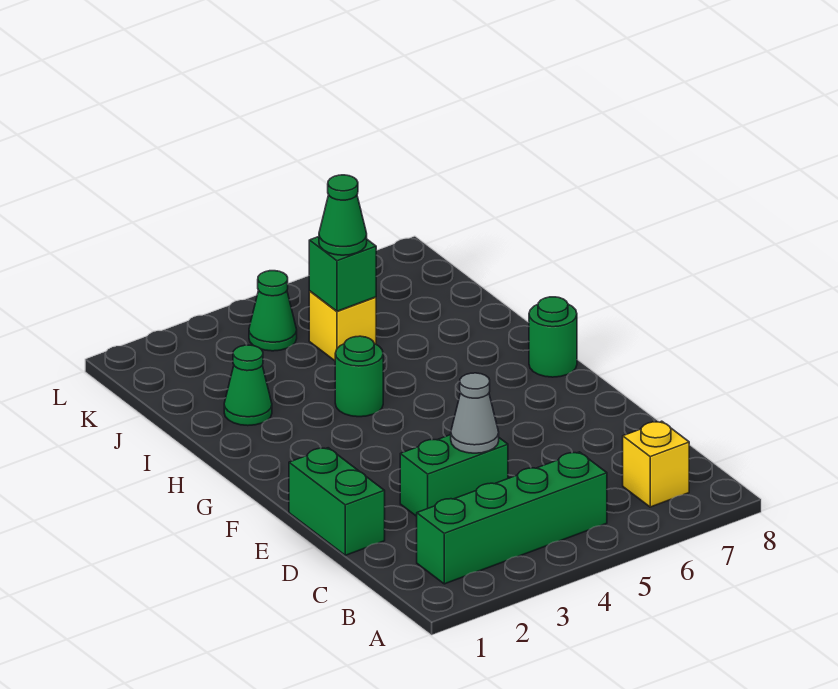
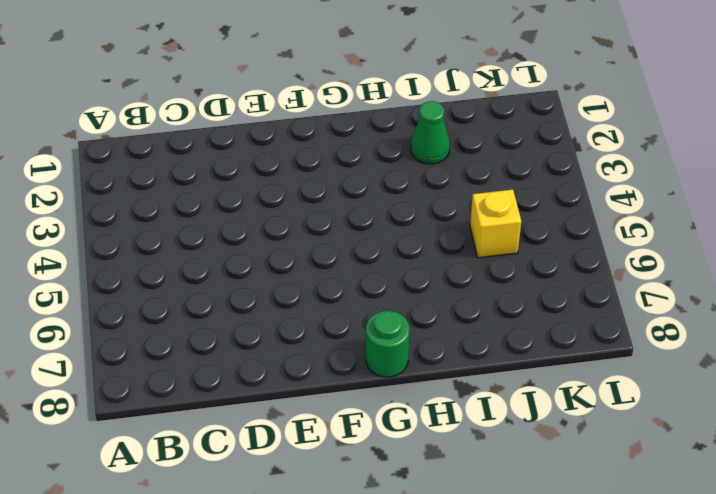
none -> green 1x4 brick [417,452,607,584]
none -> yellow 1x1 brick [623,421,689,507]
none -> green 1x2 brick [289,448,385,555]

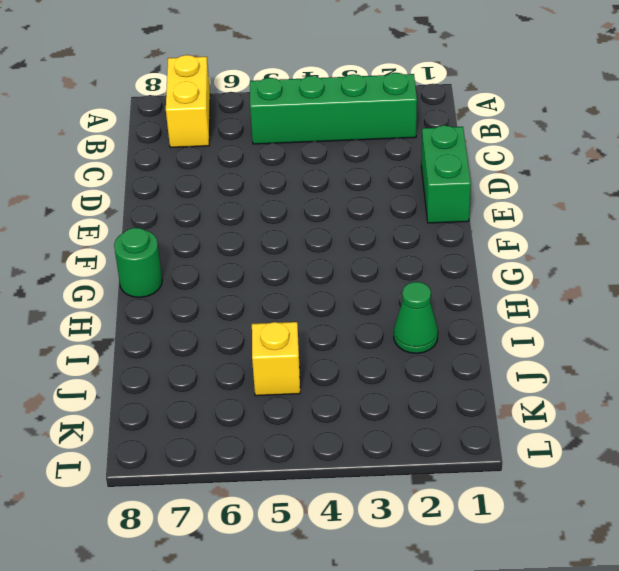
yellow 1x2 brick [166,55,210,147] -> yellow 1x1 brick [623,421,689,507]
none -> green 1x2 brick [400,435,508,516]
none -> green 1x1 round brick [335,336,383,417]
none -> green 1x1 cone [249,271,297,351]

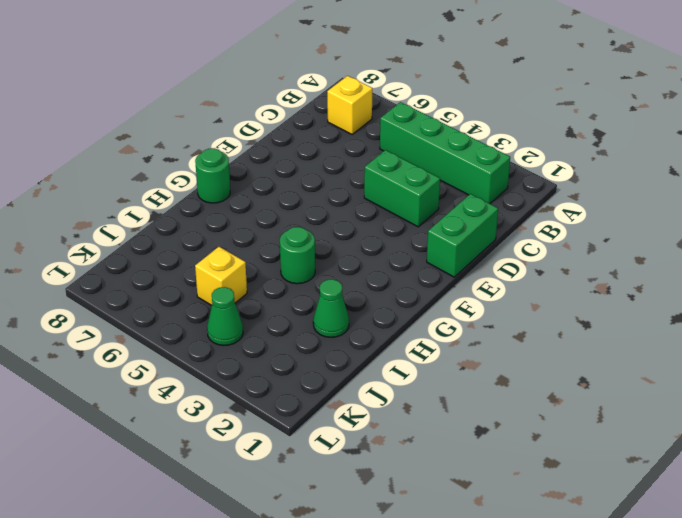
none -> grey 1x1 cone [451,373,499,453]
none -> green 1x1 brick [309,237,376,311]
none -> green 1x1 cone [319,175,367,255]

